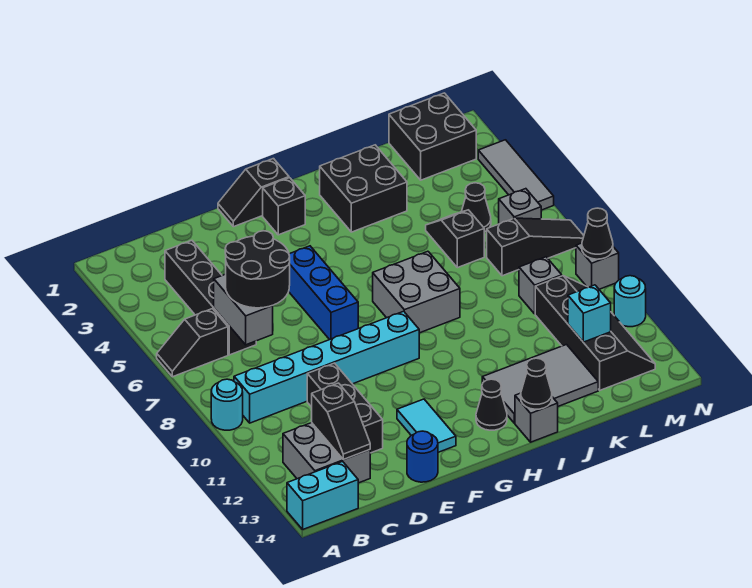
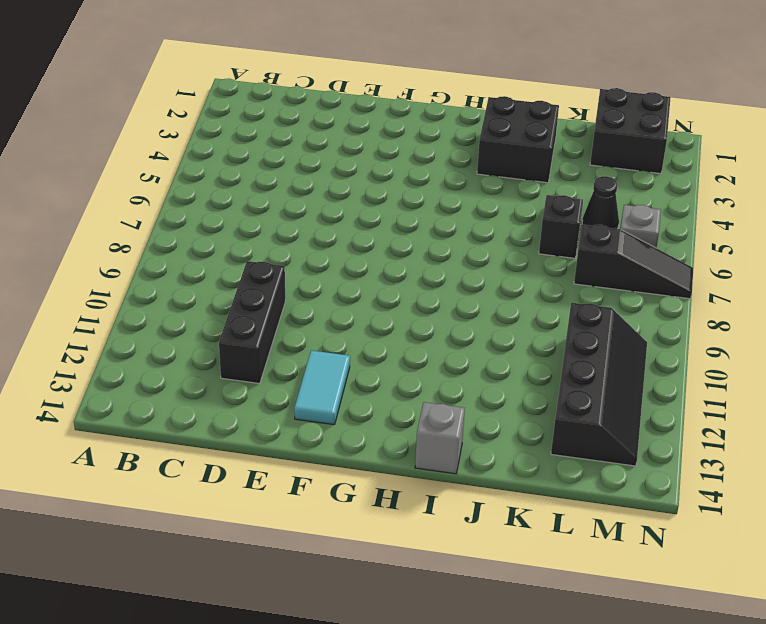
none -> black 1x2 slope [157,309,228,377]
none -> cyan 1x1 round brick [211,379,243,430]
none -> cyan 1x2 brick [287,462,358,529]
none -> cyan 1x6 brick [234,311,419,423]

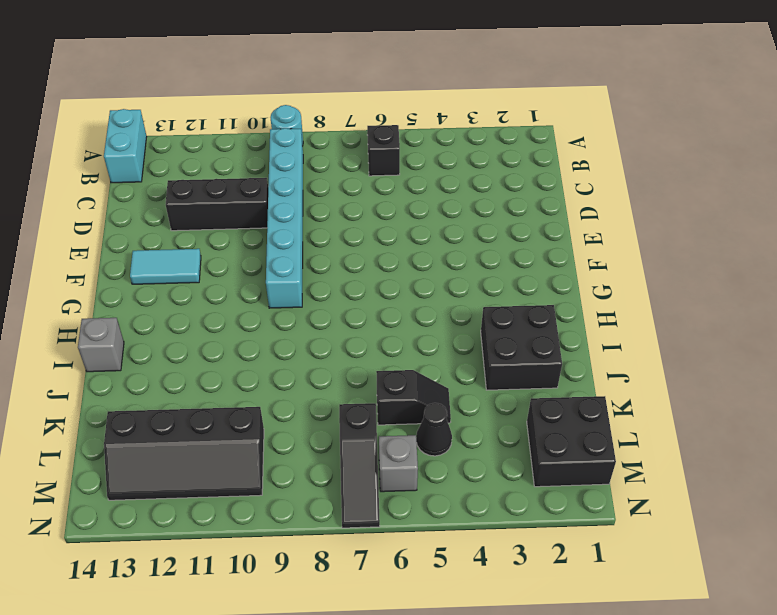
none -> grey 2x2 brick [283,423,370,483]
none -> black 1x4 brick [165,241,256,355]
none -> blue 1x1 round brick [407,431,438,482]
none -> black 1x2 slope [218,159,289,227]

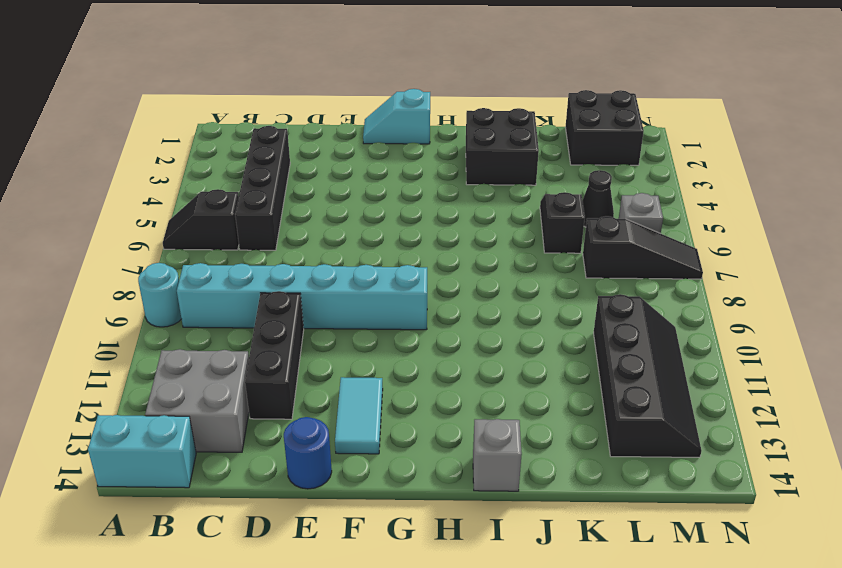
cyan 1x2 slope [363,89,430,144] -> black 1x2 slope [218,159,289,227]
none -> blue 1x3 brick [289,246,358,340]
none -> black 1x1 brick [263,178,305,235]
none -> grey 2x2 brick [373,251,460,333]
none -> black 1x1 cone [476,379,507,430]

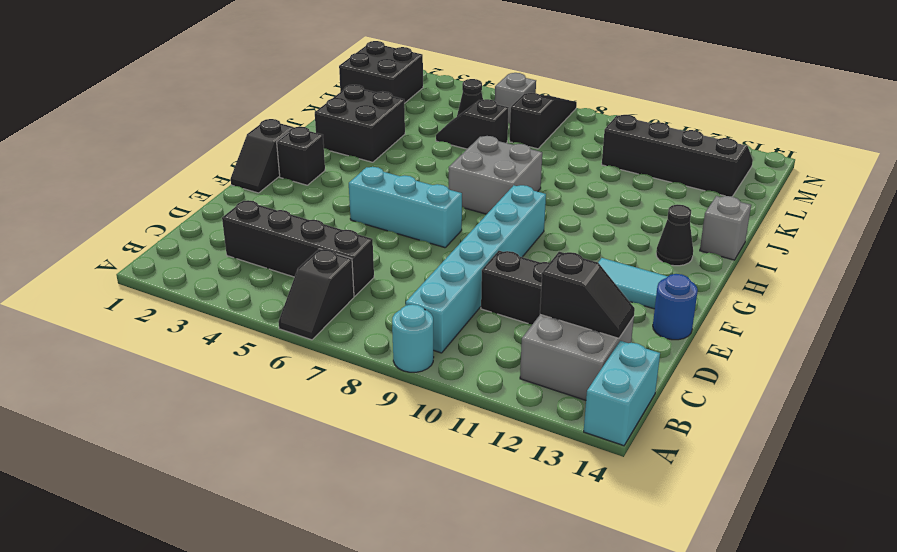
cyan 1x3 brick [349,167,462,248] -> blue 1x3 brick [289,246,358,340]
none -> grey 2x3 tile [482,345,598,423]
none -> grey 1x1 brick [519,257,562,314]
none -> grey 1x3 tile [478,140,554,210]
none -> grey 1x1 brick [576,243,619,289]

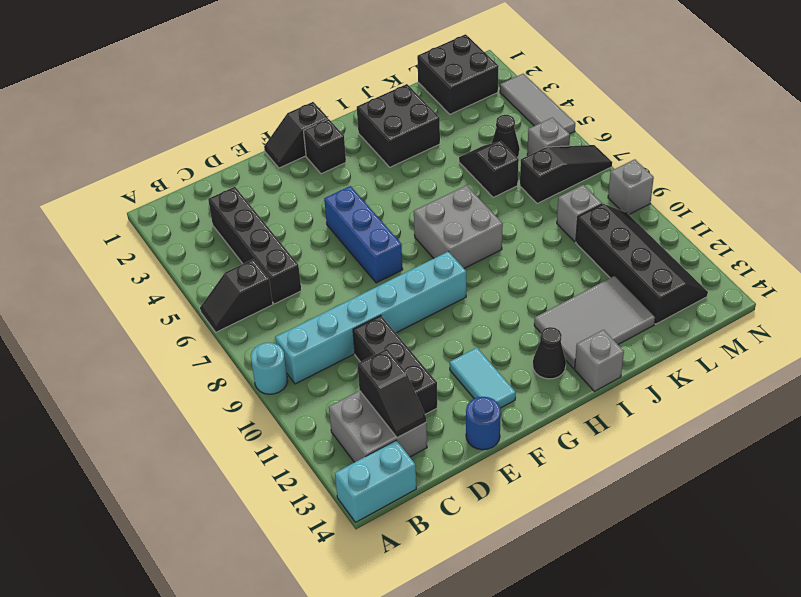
none -> cyan 1x1 round brick [614,276,646,327]
none -> grey 1x2 brick [214,274,273,345]
none -> black 1x1 cone [521,358,552,409]
none -> cyan 1x1 brick [568,285,611,342]

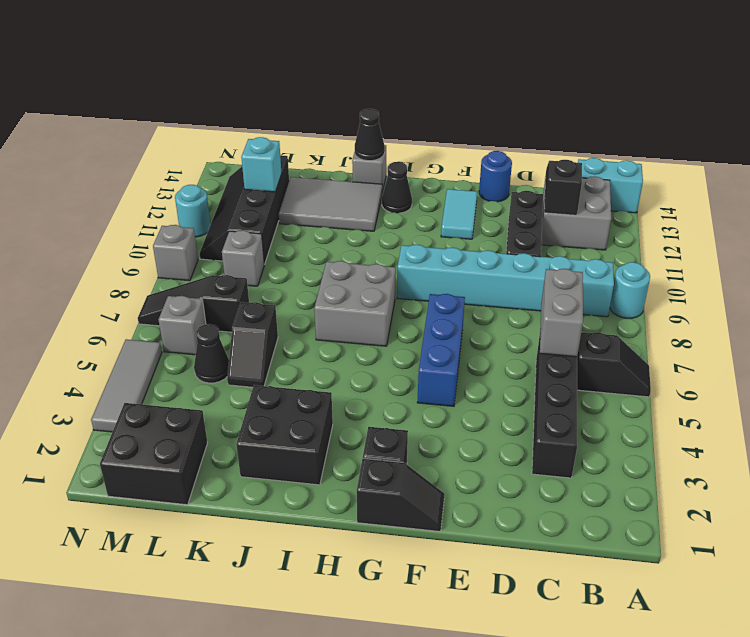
none -> black 1x1 cone [582,208,613,259]
none -> black 2x2 round brick [225,231,290,308]

